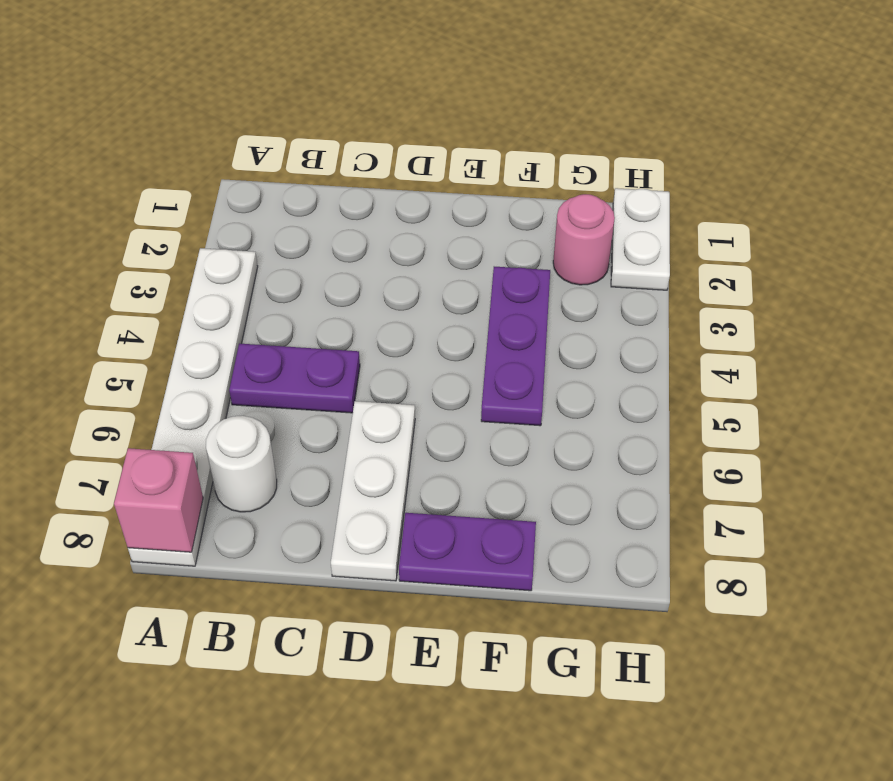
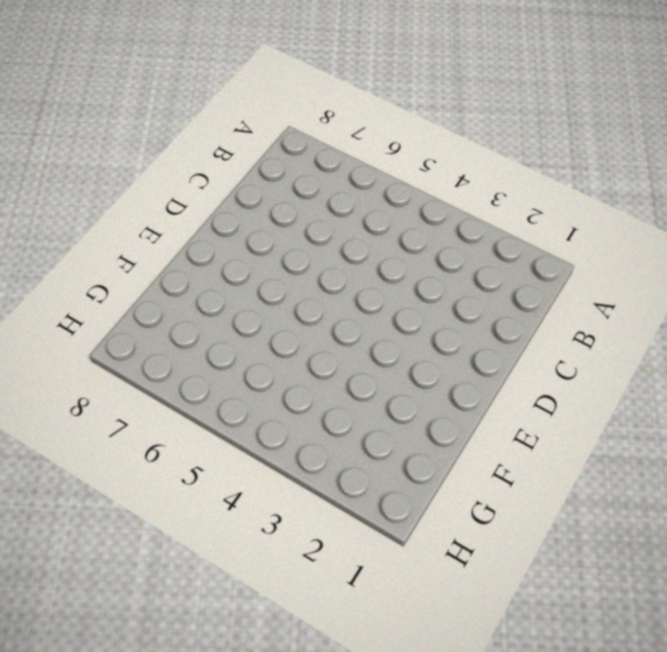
none -> white 1x6 plate [128,248,258,566]
none -> purple 1x2 plate [229,344,360,413]

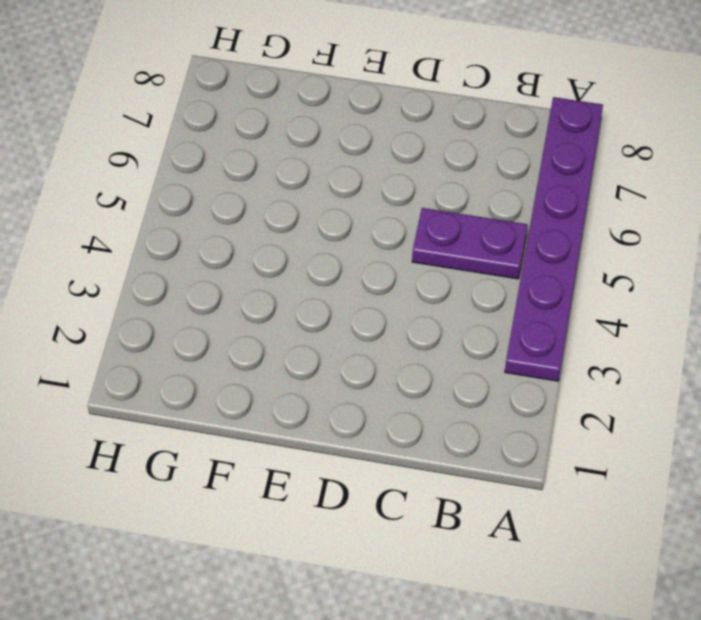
purple 1x6 plate [505,97,603,381] -> white 1x6 plate [128,248,258,566]
none -> white 1x1 round brick [206,416,277,512]
none -> white 1x3 plate [331,401,415,581]

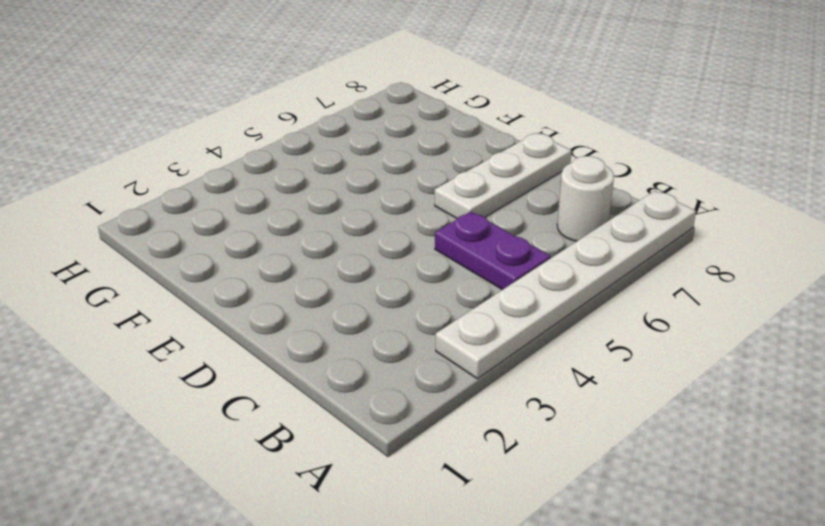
none -> purple 1x2 plate [399,513,536,591]
none -> purple 1x3 plate [481,267,550,426]

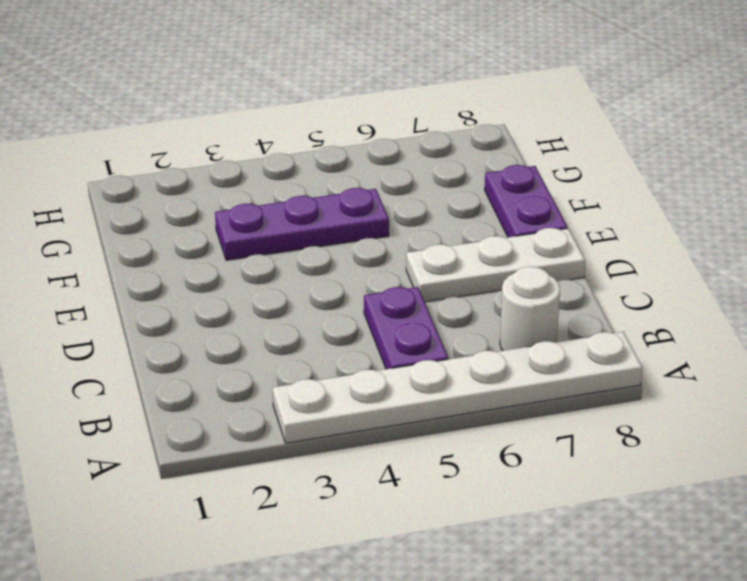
none -> pink 1x1 round brick [553,194,615,285]
none -> white 1x2 plate [611,188,670,290]

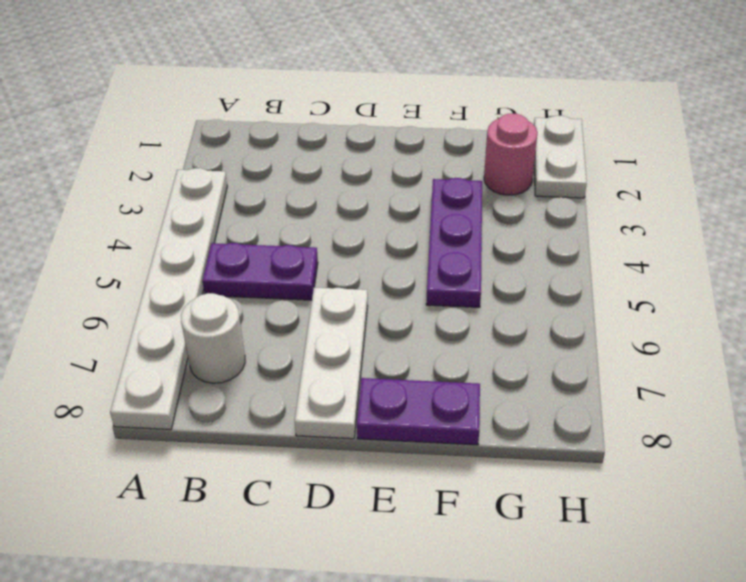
none -> pink 1x1 brick [114,448,203,552]

